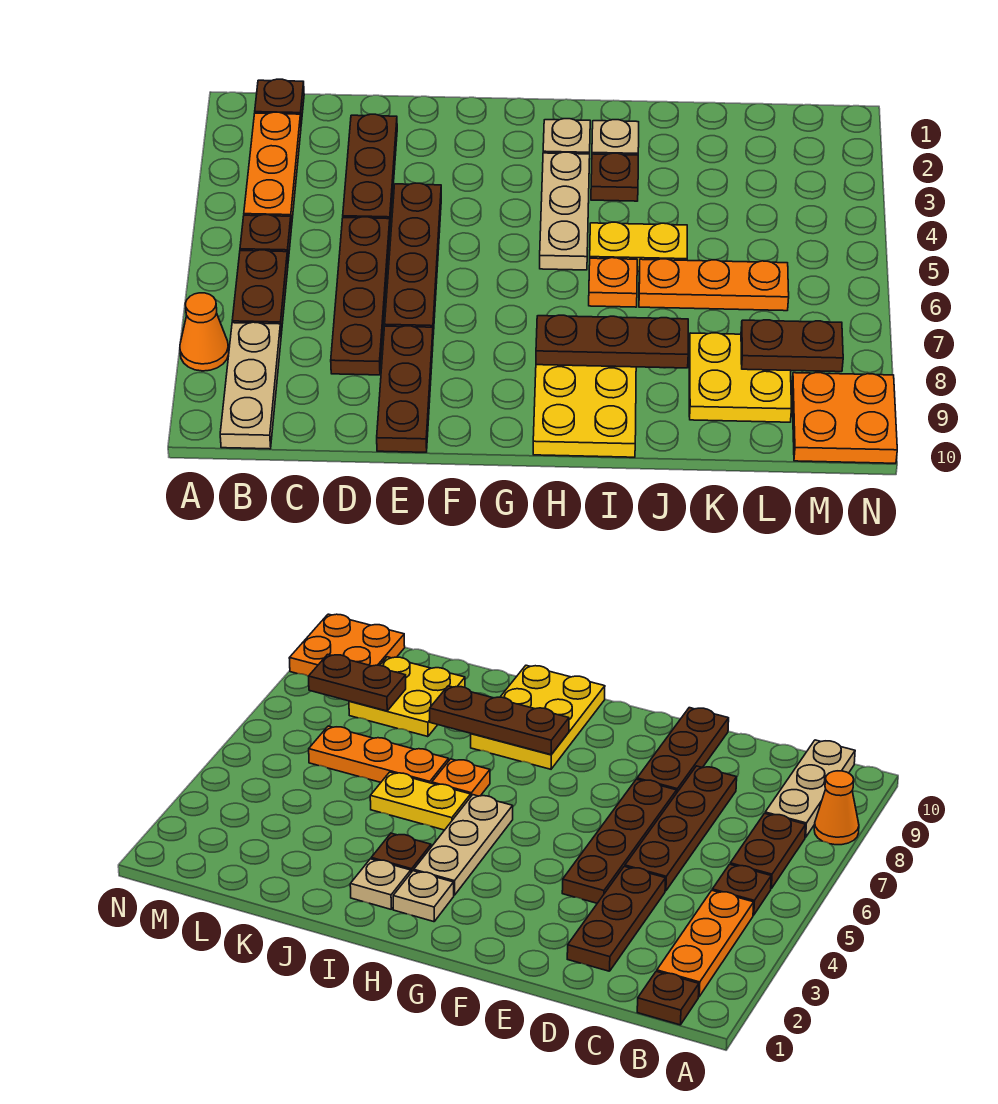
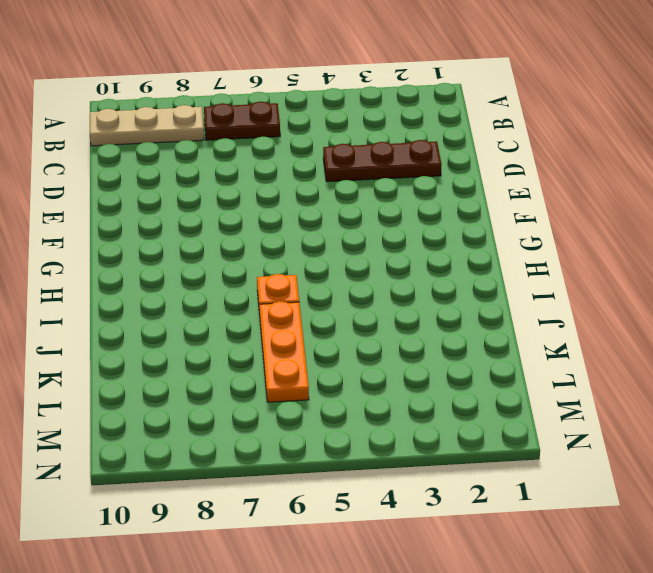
none -> orange 1x1 cone [180,293,229,371]
none -> brown 1x1 plate [255,79,304,124]
none -> orange 1x3 plate [244,112,301,228]

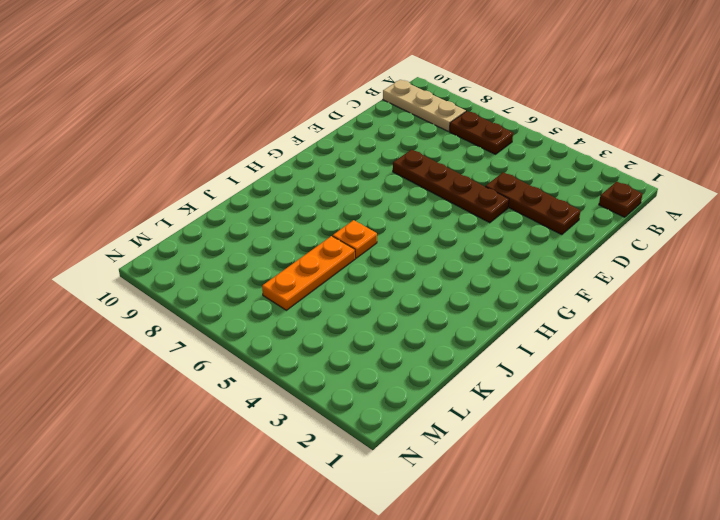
none -> orange 1x1 cone [180,293,229,371]
none -> orange 1x3 plate [244,112,301,228]
none -> brown 1x1 plate [240,215,291,261]

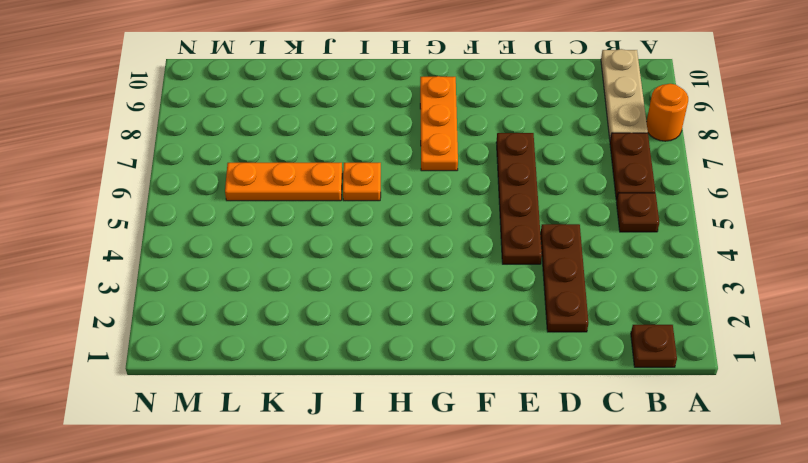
orange 1x1 round brick [646,84,688,141] -> orange 1x1 cone [180,293,229,371]
orange 1x3 plate [420,76,458,171] -> orange 1x3 plate moved to [244,112,301,228]
none -> brown 1x4 plate [331,217,390,375]
none -> brown 1x3 plate [377,326,433,452]
none -> tan 1x1 plate [543,119,590,154]

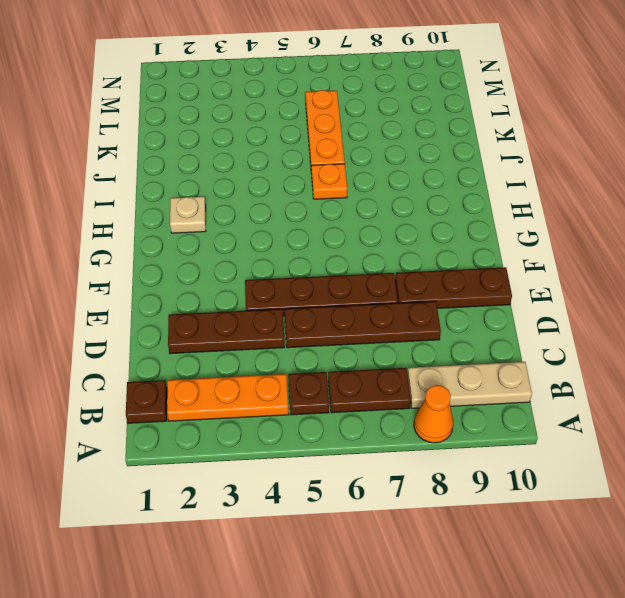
none -> tan 1x3 plate [540,152,590,270]
none -> yellow 2x3 plate [533,365,636,457]
none -> tan 1x1 plate [592,120,639,155]

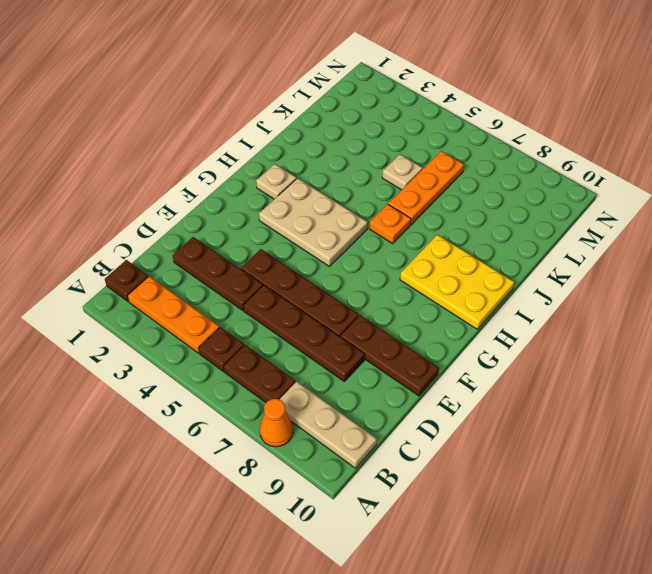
tan 2x3 plate [259,178,368,266] -> tan 1x3 plate [540,152,590,270]
tan 1x1 plate [382,155,423,190] -> tan 1x1 plate moved to [592,120,639,155]
none -> brown 1x1 plate [591,153,638,201]
none -> yellow 1x2 plate [590,222,687,271]
none -> yellow 2x2 plate [689,333,792,422]

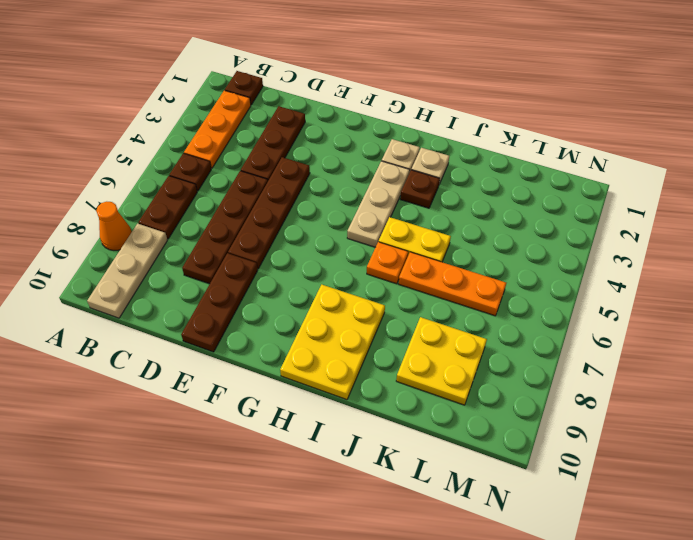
none -> orange 2x2 plate [792,373,897,463]
none -> brown 1x3 plate [536,315,688,368]
none -> brown 1x2 plate [741,320,843,372]

